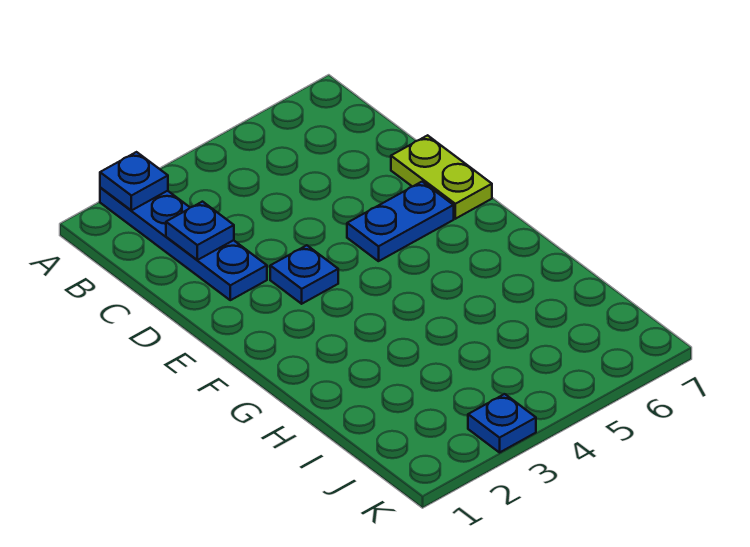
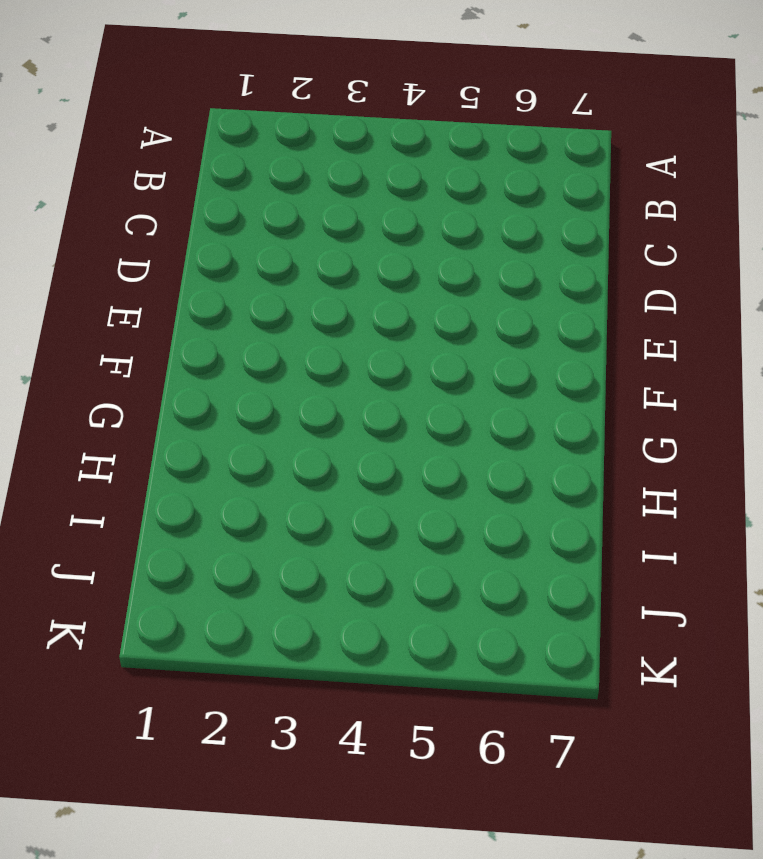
none -> blue 1x4 plate [100,187,267,300]
none -> lime 1x2 plate [391,135,492,219]

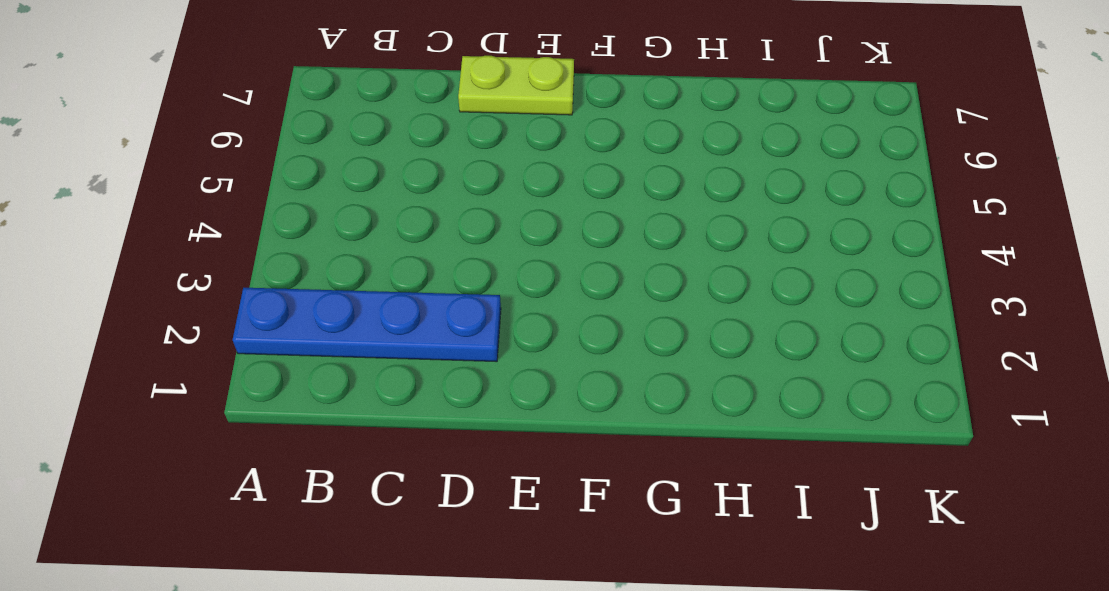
none -> blue 1x1 plate [270,245,338,304]
none -> blue 1x2 plate [347,182,454,261]

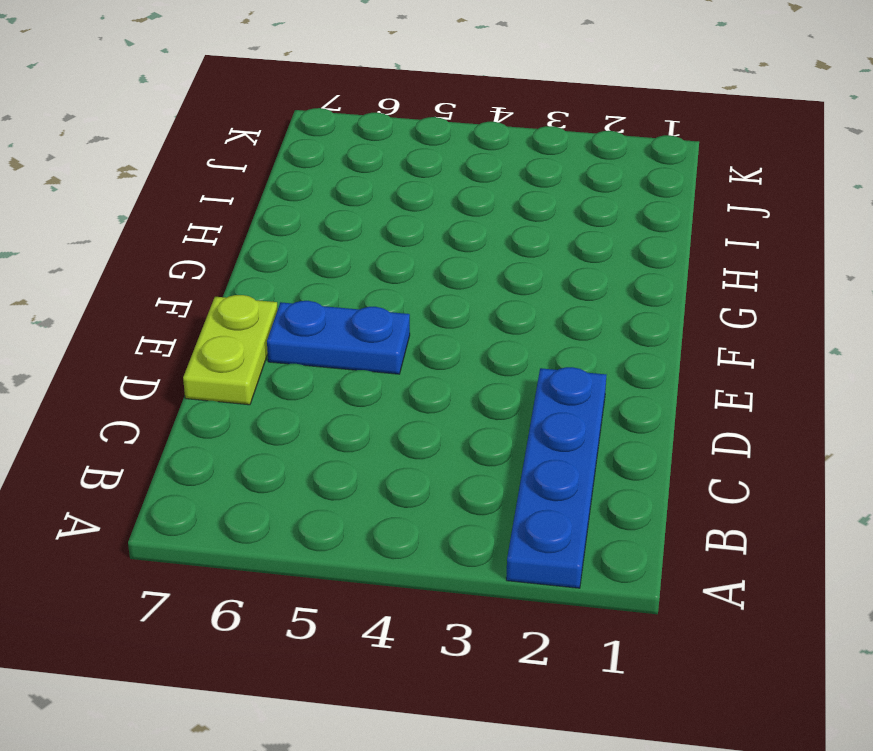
none -> blue 1x1 plate [270,245,338,304]
none -> blue 1x1 plate [468,394,536,452]

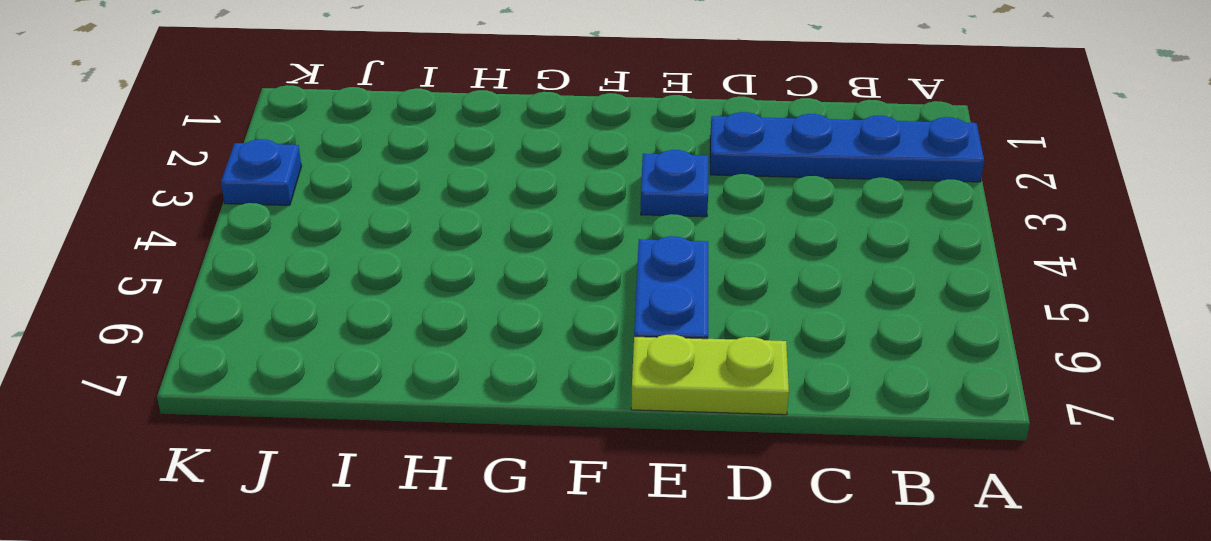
none -> blue 1x1 plate [100,152,168,210]
none -> blue 1x1 plate [166,202,234,260]

